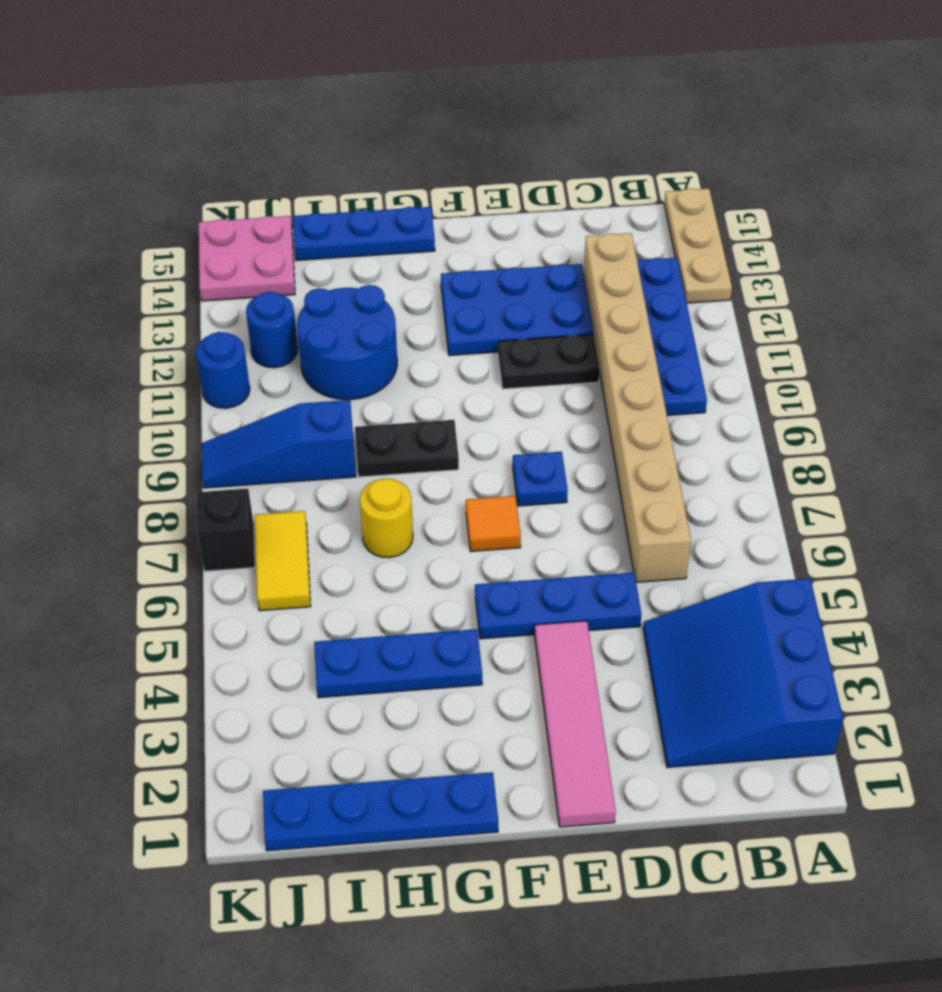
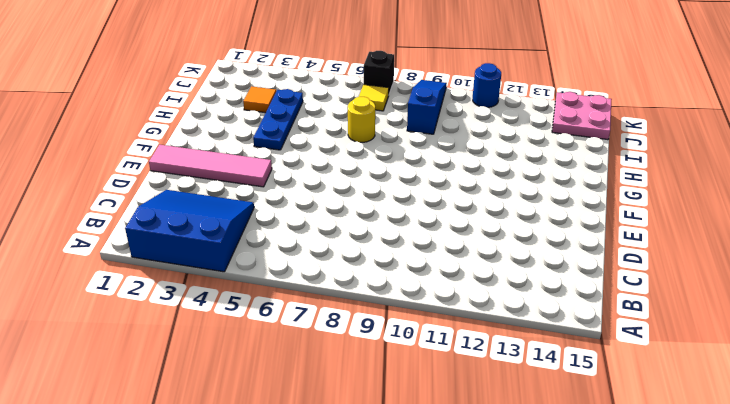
orange 1x1 tile [243,86,276,113] -> orange 1x1 tile moved to [466,496,521,551]
yellow 1x1 tile [359,84,389,111] -> yellow 1x2 tile [255,511,311,611]
none -> tan 1x3 plate [664,188,732,303]
none -> blue 1x4 plate [637,258,707,415]
none -> tan 1x8 brick [584,233,691,582]

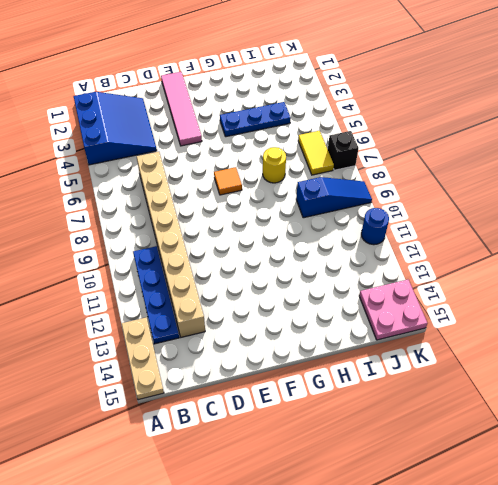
none -> blue 1x3 plate [475,573,641,639]
none -> black 1x2 plate [498,334,600,389]
none -> blue 2x3 plate [441,264,594,356]

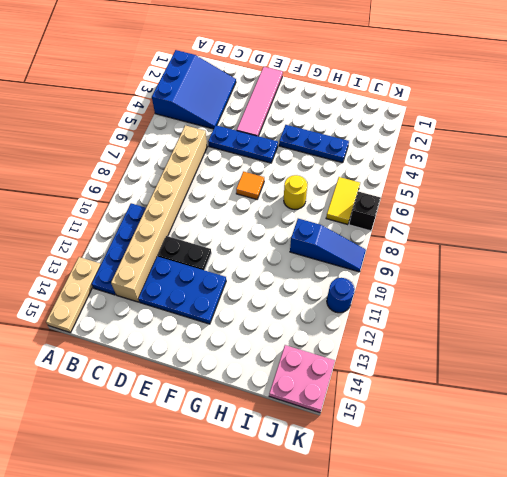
none -> blue 1x1 plate [513,452,568,506]
none -> blue 1x4 plate [263,772,498,851]
none -> black 1x2 plate [355,420,459,477]

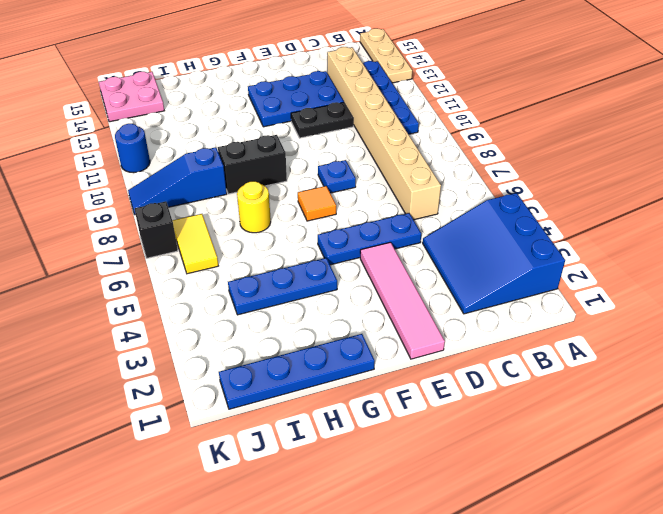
black 1x2 brick [218,135,287,194] -> black 1x2 plate [355,420,459,477]
none -> blue 1x3 plate [293,207,435,261]
none -> blue 2x2 round brick [297,285,397,400]
none -> blue 1x1 round brick [246,292,298,368]

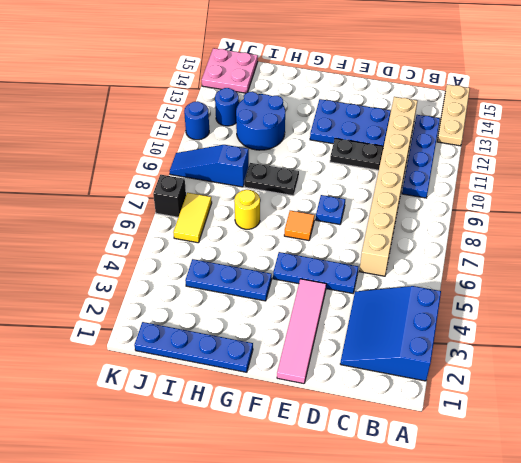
none -> blue 1x3 plate [293,207,435,261]

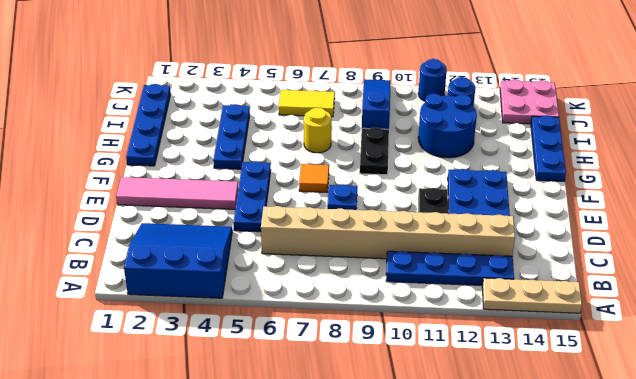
none -> black 1x1 brick [197,489,255,571]

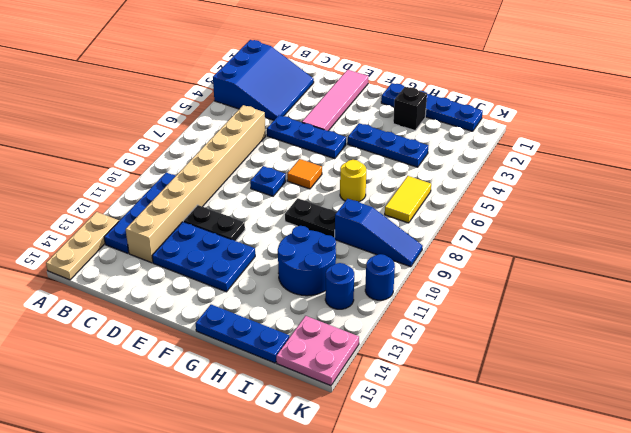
black 1x1 brick [393,87,427,131] -> black 1x1 brick moved to [197,489,255,571]

